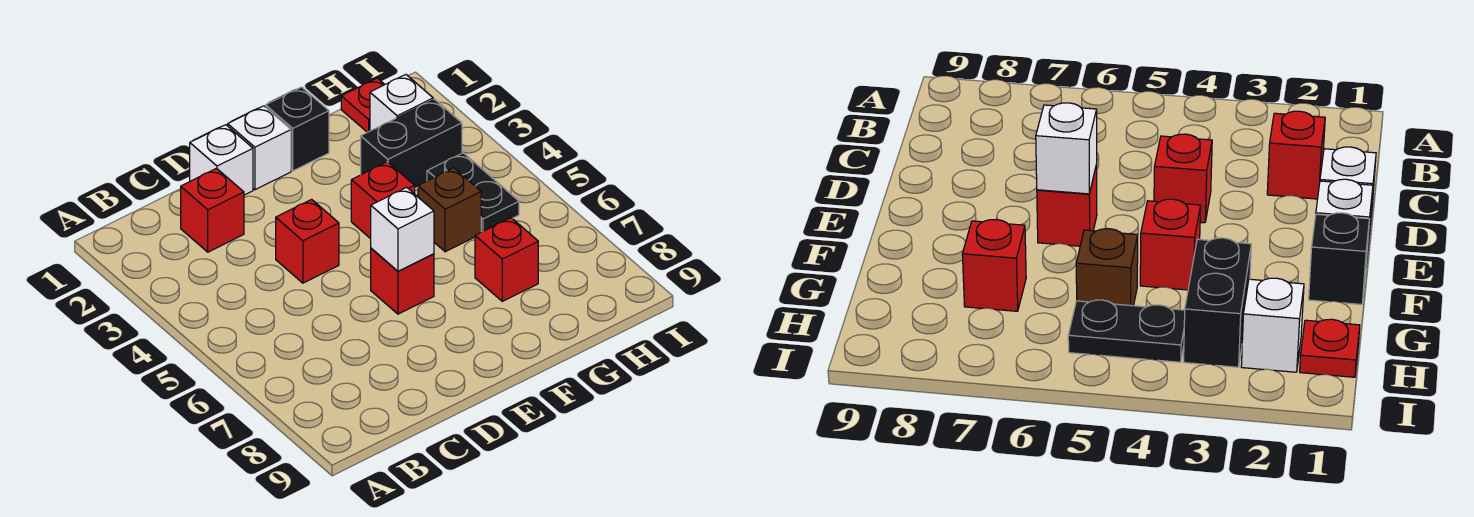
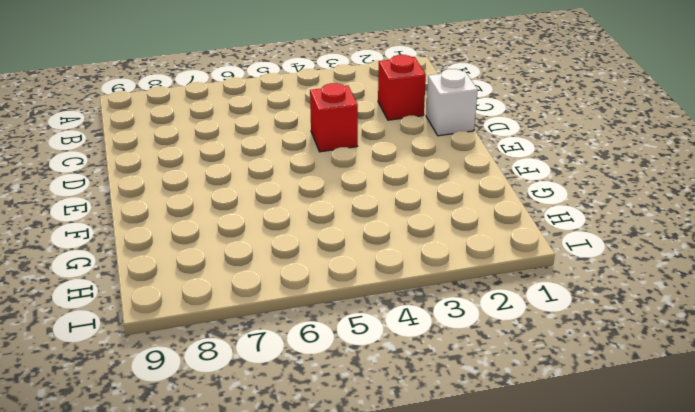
none -> white 1x1 brick [228,106,291,190]
none -> red 1x1 brick [371,248,434,314]
none -> black 1x1 brick [266,87,329,171]

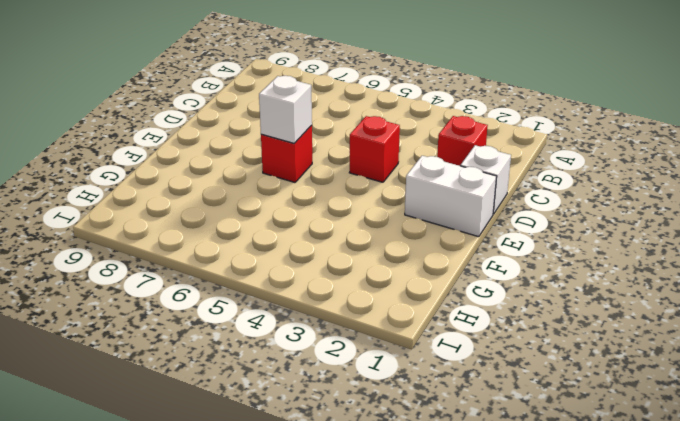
white 1x2 brick [405,156,497,237] -> white 1x1 brick [228,106,291,190]
none -> black 1x1 brick [266,87,329,171]
none -> red 1x1 brick [351,162,415,239]
none -> black 1x2 brick [361,99,462,188]

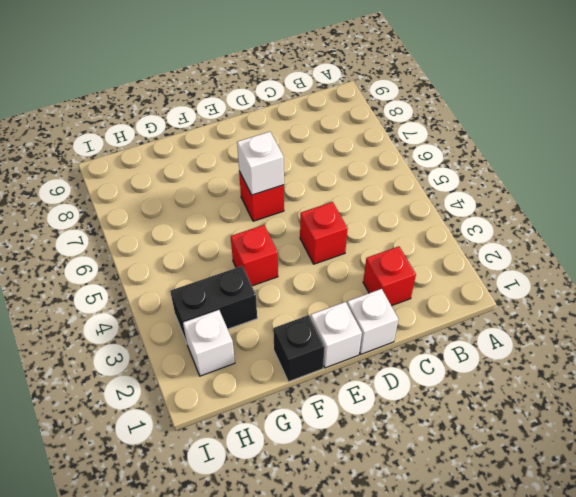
none -> brown 1x1 brick [418,168,481,252]
none -> red 1x1 brick [475,218,538,301]
none -> red 1x1 plate [341,78,385,132]

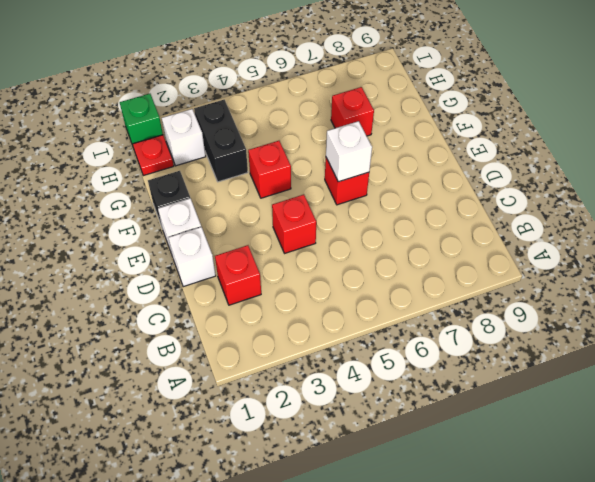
green 1x1 brick [120,94,163,146] -> none
none -> brown 1x1 brick [418,168,481,252]
none -> black 1x2 plate [427,153,519,232]

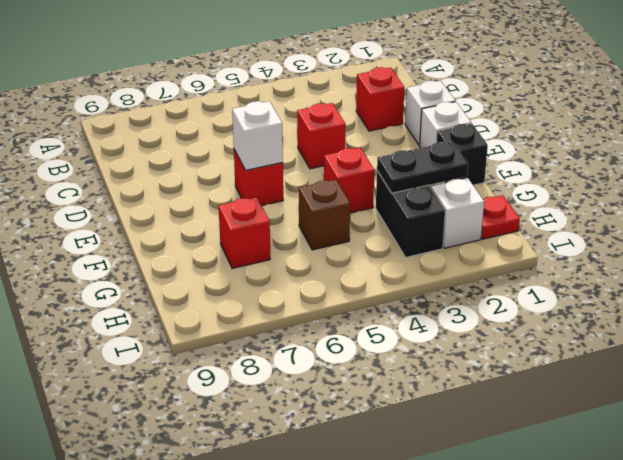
black 1x2 plate [377,141,468,193] -> black 1x2 plate moved to [427,153,519,232]

